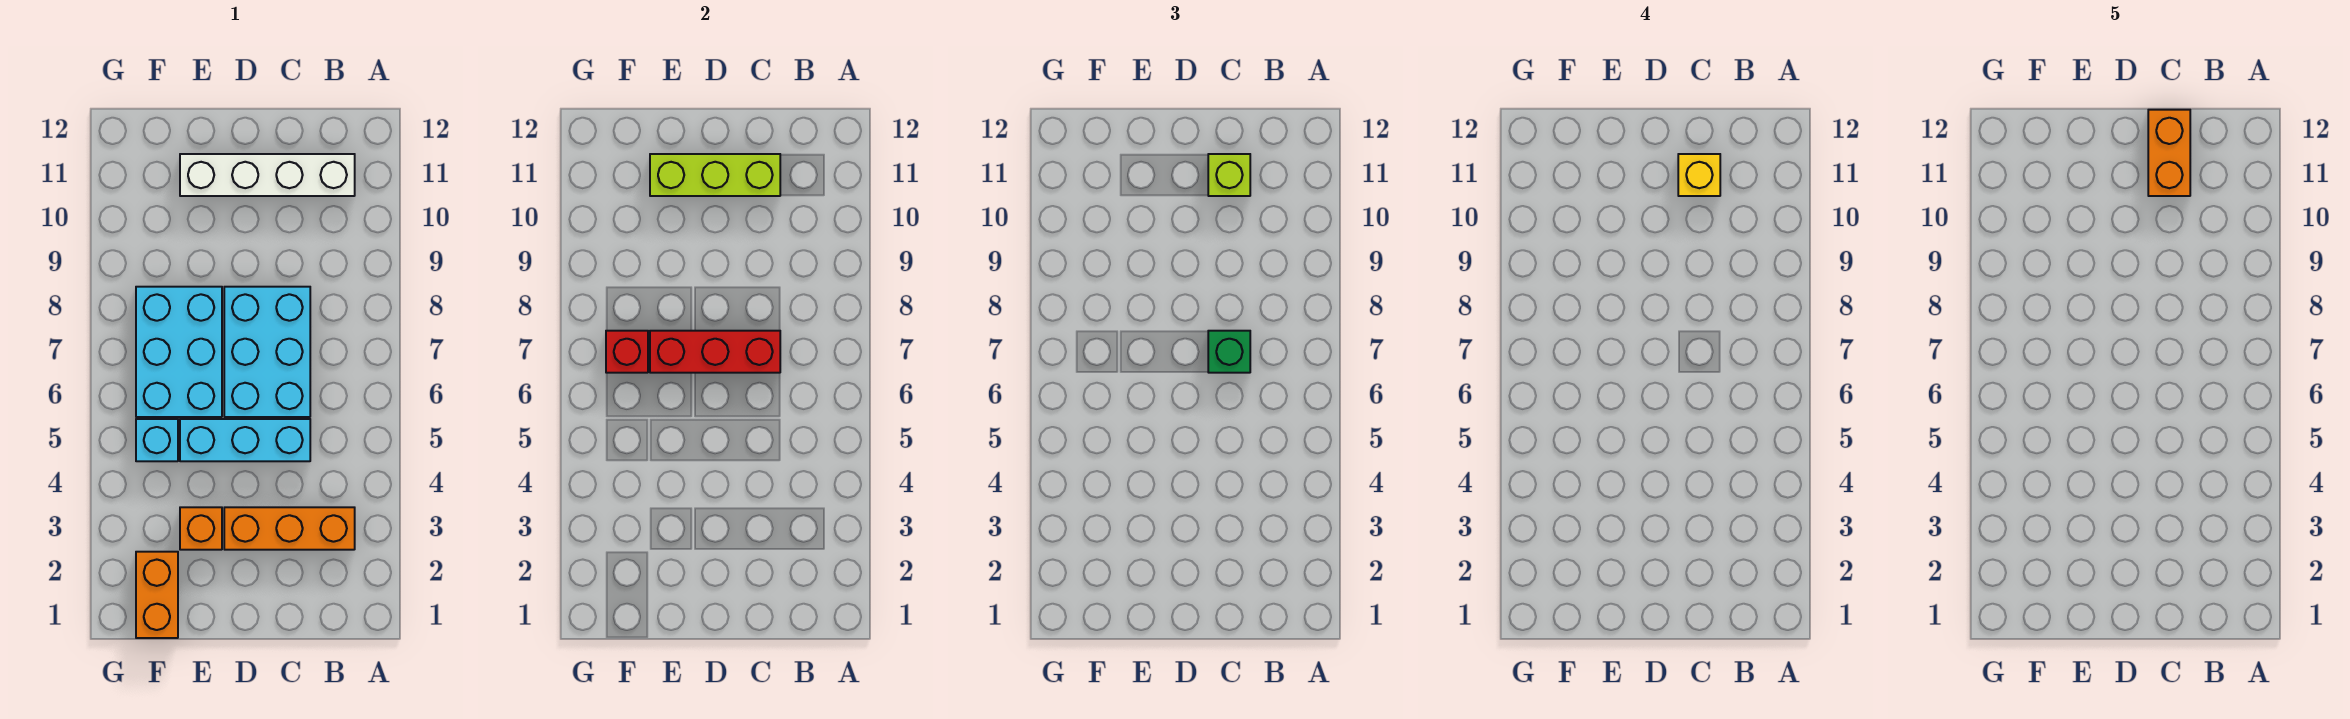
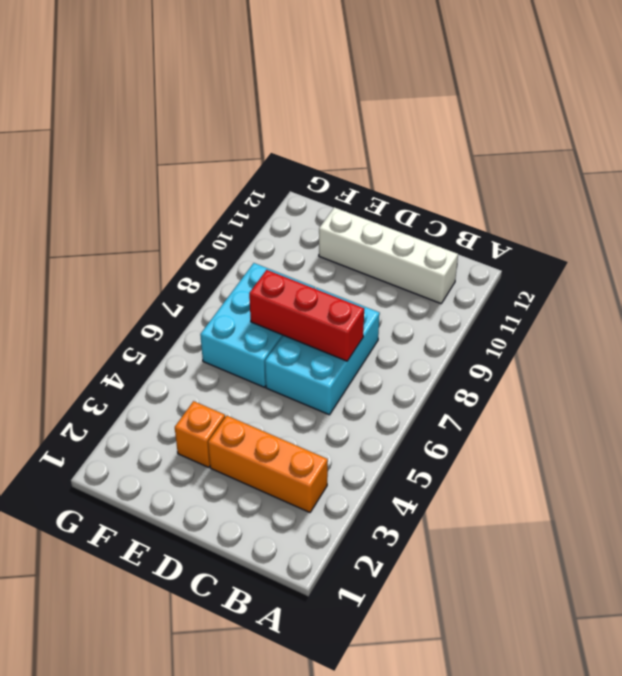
none -> cyan 1x3 brick [180,419,310,461]
none -> orange 1x2 brick [136,552,178,638]
none -> cyan 1x1 brick [136,419,178,461]

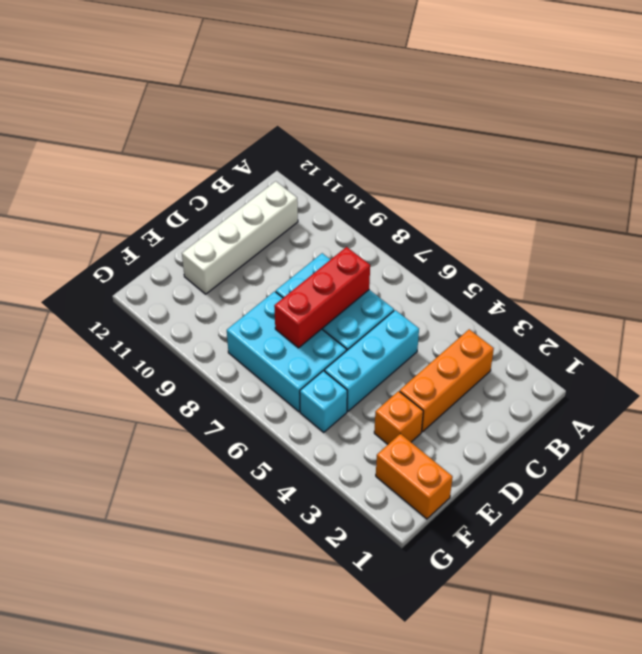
none -> lime 1x3 brick [650,154,780,196]
none -> red 1x1 brick [606,331,648,373]
none -> green 1x1 brick [1208,331,1250,373]

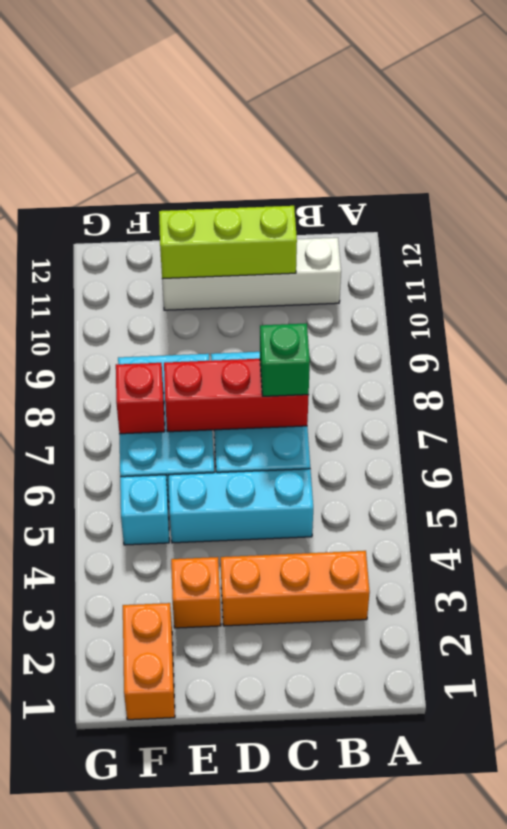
none -> lime 1x1 brick [1208,154,1250,196]
none -> yellow 1x1 brick [1678,154,1720,196]
none -> orange 1x2 brick [2148,110,2190,196]

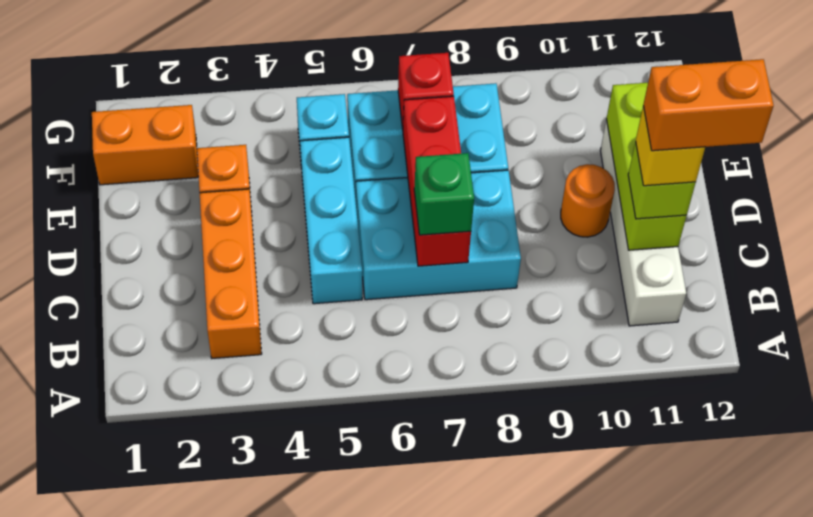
orange 1x1 round brick [561,164,615,237] -> none

